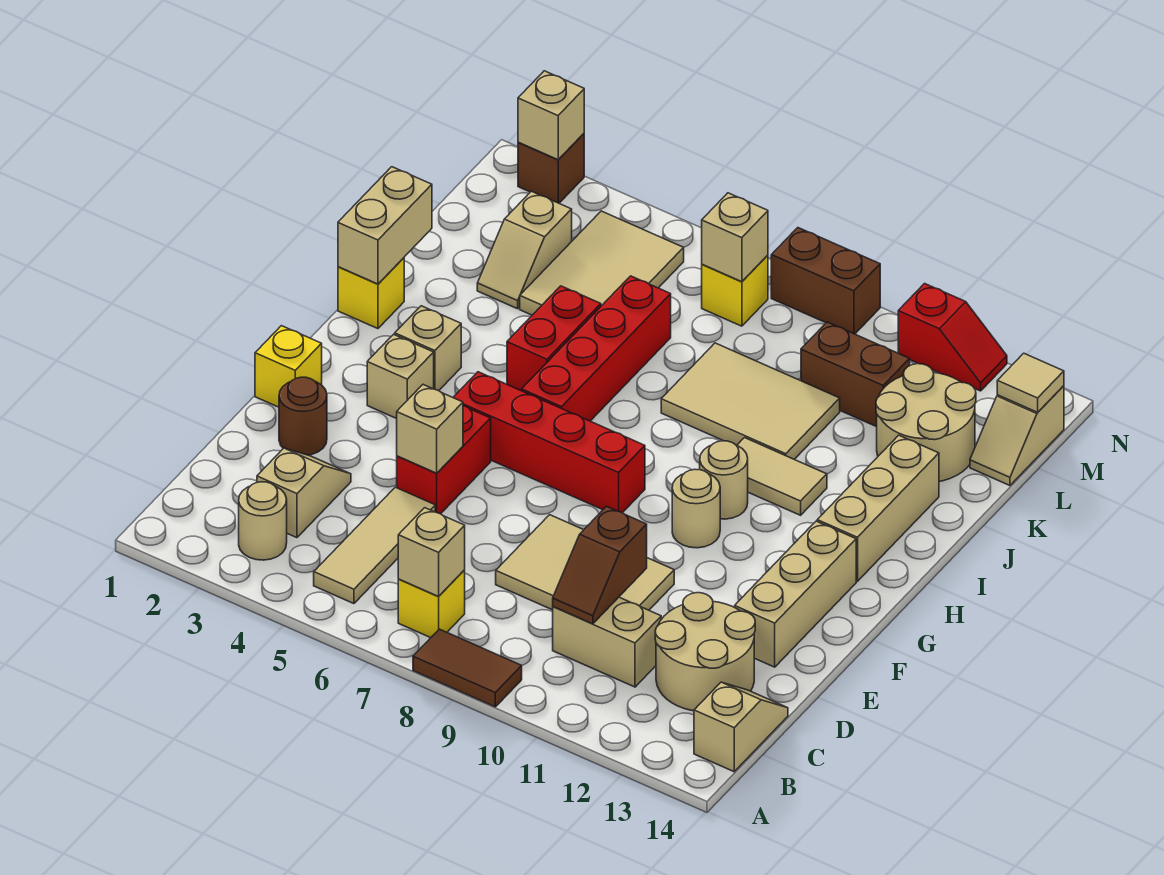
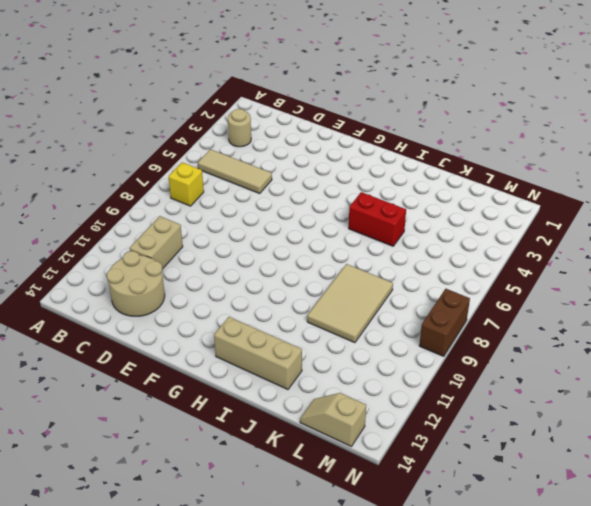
none -> brown 1x2 tile [413,629,522,707]
none -> tan 1x2 slope [694,682,788,772]
none -> tan 1x2 slope [257,448,351,538]
none -> tan 2x3 tile [496,515,674,610]

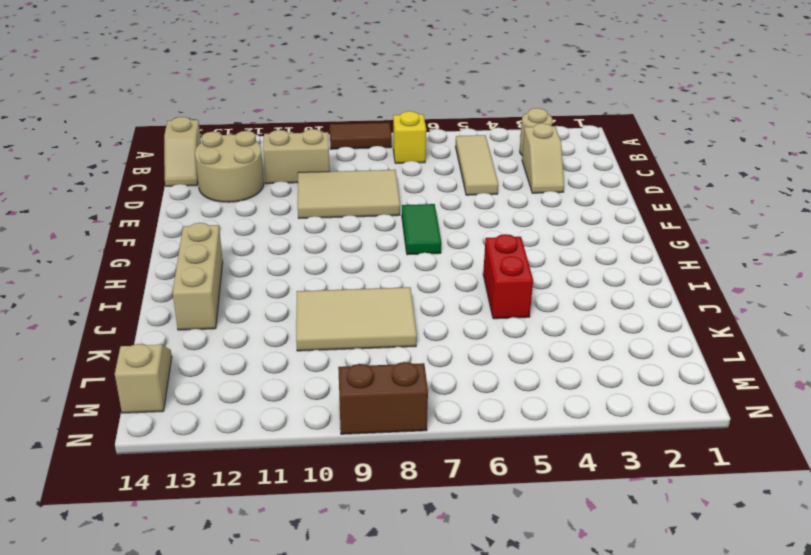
green 1x2 tile [402,204,441,255] -> red 1x4 brick [453,372,645,513]
none -> brown 1x1 round brick [279,377,327,455]
none -> red 1x2 brick [397,406,491,514]
none -> tan 1x3 brick [735,521,856,667]
none -> yellow 1x1 brick [255,326,322,407]

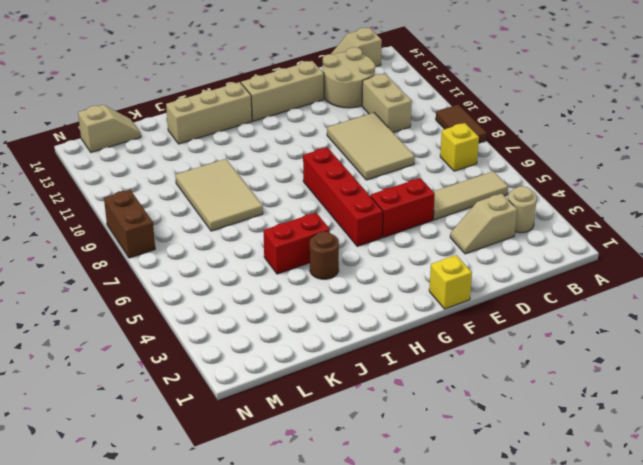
brown 1x1 round brick [310,231,339,279] -> brown 1x1 round brick moved to [279,377,327,455]
none -> tan 1x1 brick [367,334,434,419]
none -> tan 1x1 round brick [672,469,720,548]
none -> tan 1x1 brick [395,306,461,391]
none -> red 1x4 brick [522,276,671,421]

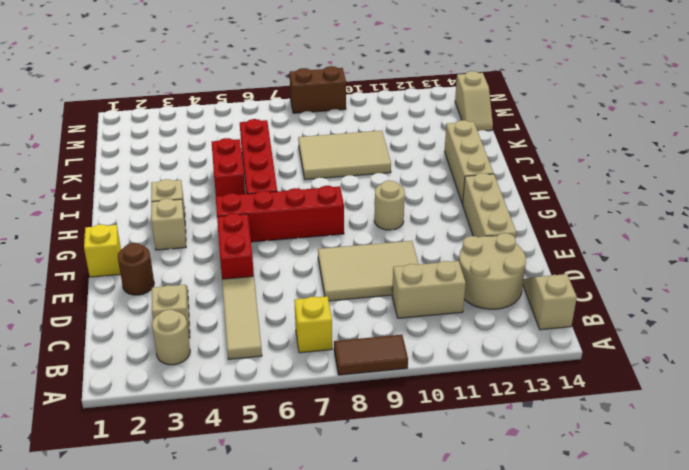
none -> tan 1x1 round brick [700,441,748,519]
none -> yellow 1x1 brick [338,258,404,329]
none -> tan 1x2 tile [737,438,827,515]
none -> tan 1x2 slope [477,191,572,309]

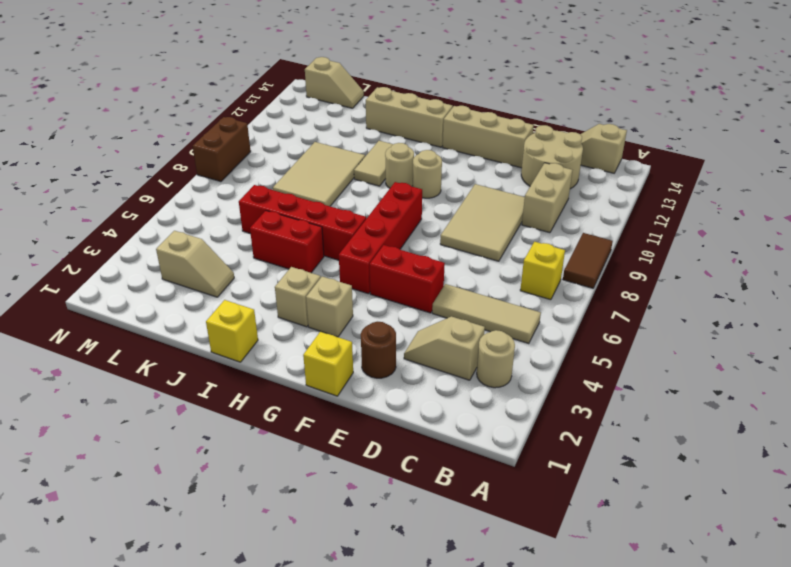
none -> tan 2x3 tile [520,211,684,315]
none -> tan 2x2 round brick [876,364,976,481]
none -> brown 1x2 brick [801,322,910,427]
none -> yellow 1x1 brick [702,255,768,326]

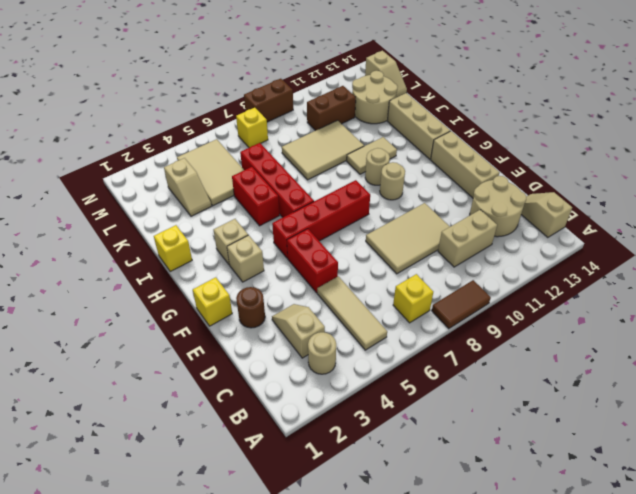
none -> brown 1x1 brick [518,134,584,203]
none -> red 1x2 slope [898,284,1007,391]
none -> tan 1x1 brick [398,508,465,596]
none -> brown 1x2 slope [553,506,647,624]

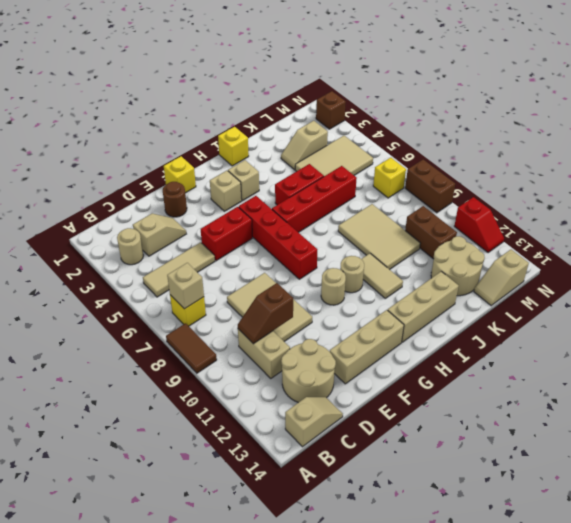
none -> tan 1x1 brick [397,385,463,473]
none -> tan 1x2 brick [338,167,432,284]
none -> tan 1x1 brick [702,193,768,282]
none -> tan 1x1 tile [997,353,1064,412]

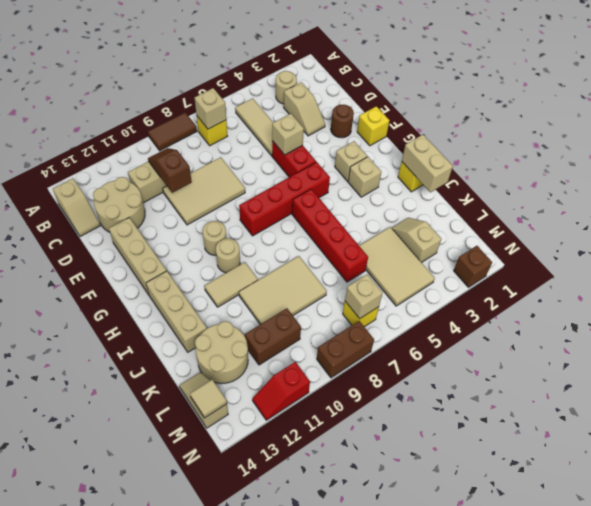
none -> red 1x2 brick [507,286,601,391]
none -> tan 1x1 brick [518,71,584,160]

